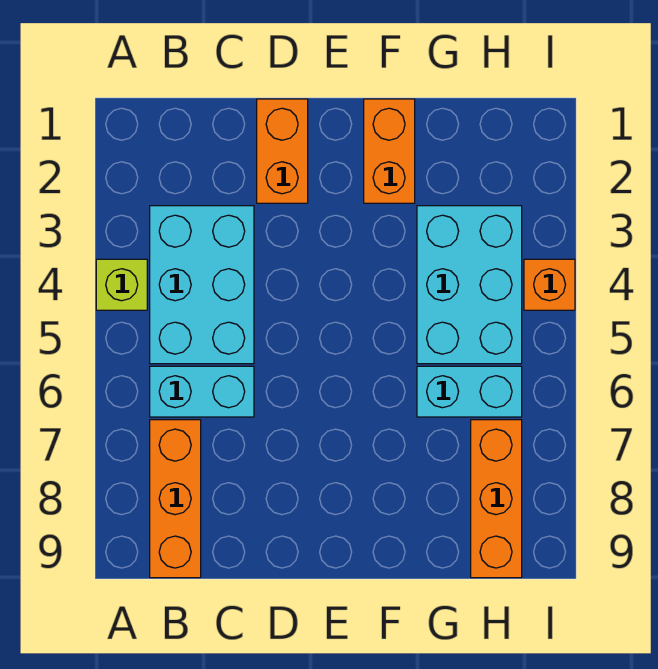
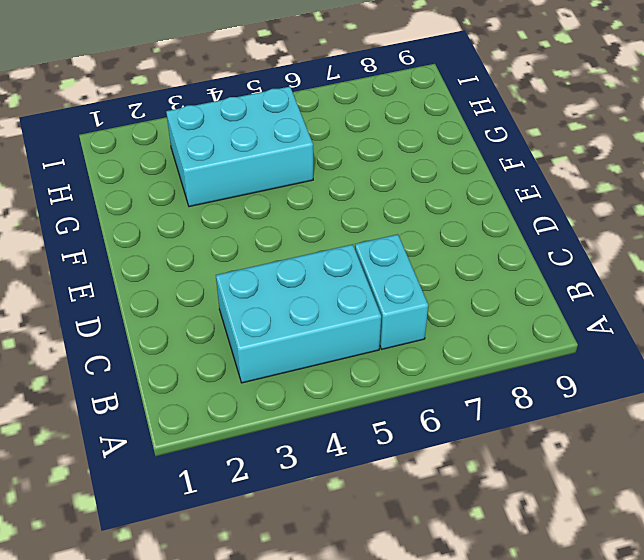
none -> lime 1x1 brick [96,259,147,310]
none -> orange 1x3 brick [150,420,201,578]

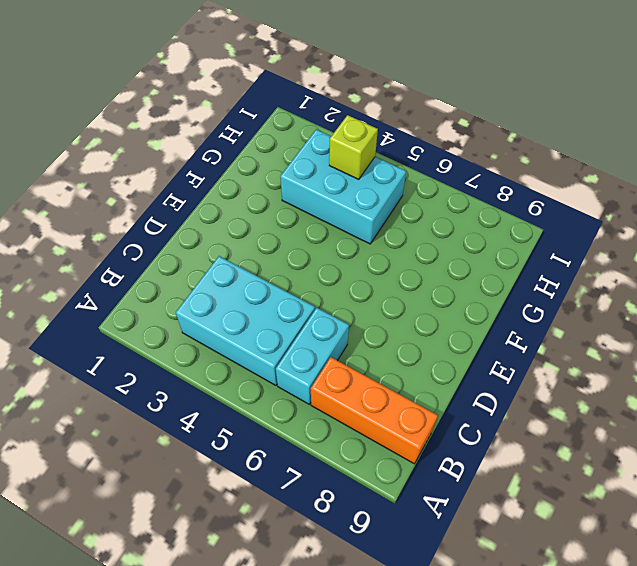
lime 1x1 brick [329,115,378,179] -> lime 1x1 brick moved to [96,259,147,310]
none -> orange 1x2 brick [257,99,308,203]
none -> orange 1x2 brick [364,99,415,203]

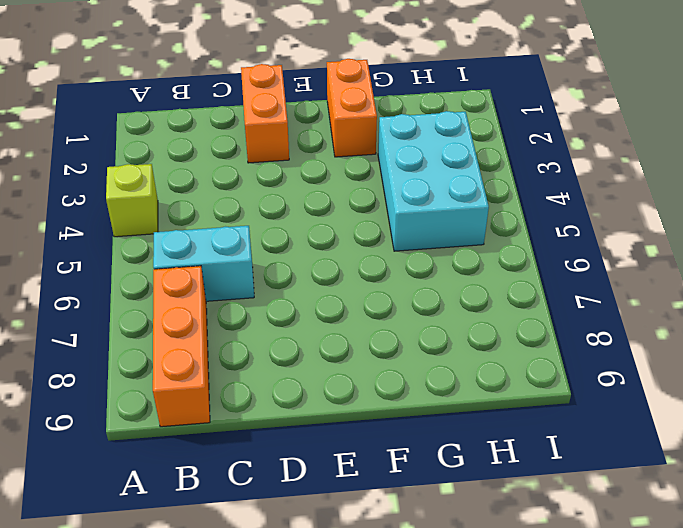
none -> cyan 2x3 brick [150,206,254,364]
none -> cyan 1x2 brick [417,366,522,417]

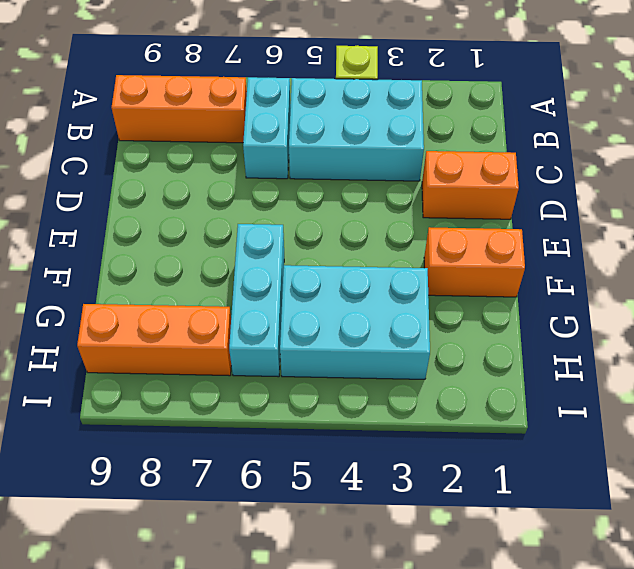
cyan 1x3 brick [229,224,284,377] -> cyan 1x2 brick [417,366,522,417]
none -> orange 1x1 brick [524,259,575,310]

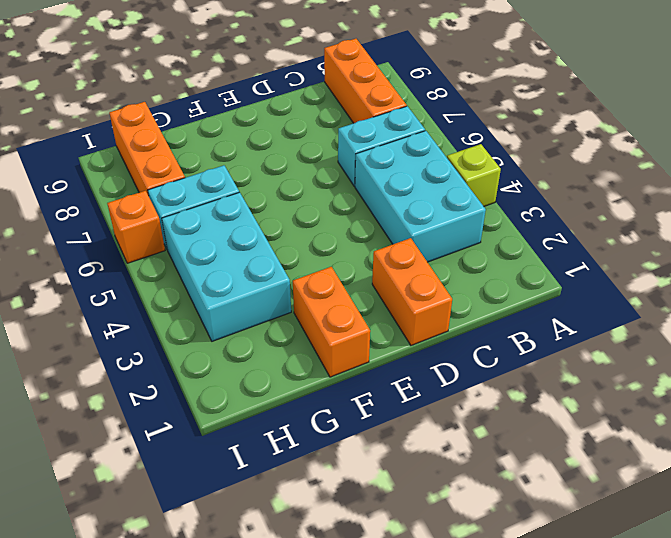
orange 1x1 brick [107,191,165,263] -> orange 1x1 brick moved to [524,259,575,310]

